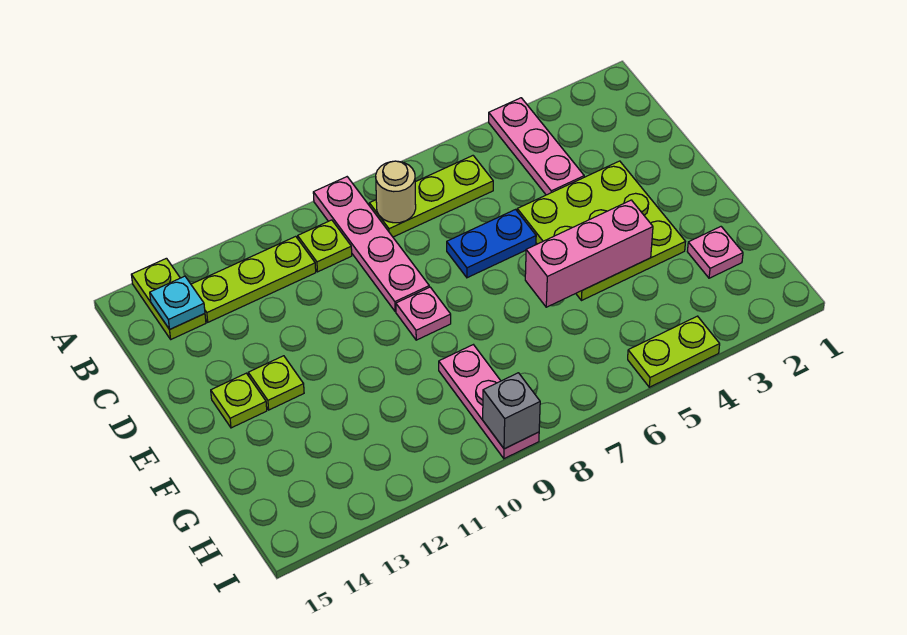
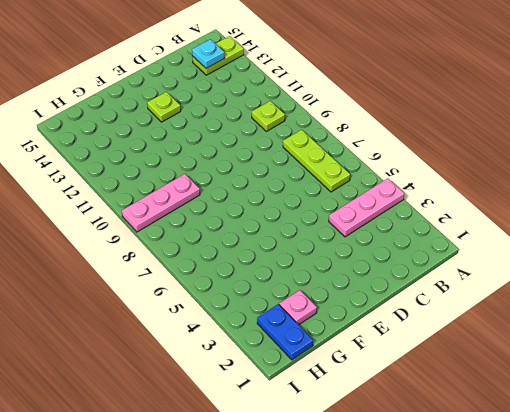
blue 1x2 plate [257,304,313,360] -> blue 1x2 plate moved to [447,210,536,278]
none -> pink 1x4 plate [313,177,429,311]
none -> lime 1x3 plate [191,236,316,322]
none -> lime 3x3 plate [517,161,685,301]

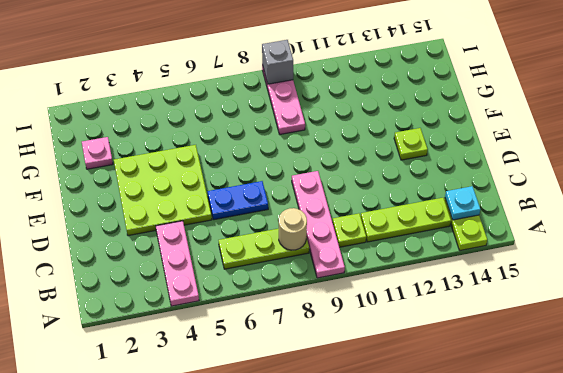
none -> pink 1x1 plate [396,287,451,340]
none -> lime 1x1 plate [211,373,267,428]
none -> lime 1x2 plate [628,316,720,387]

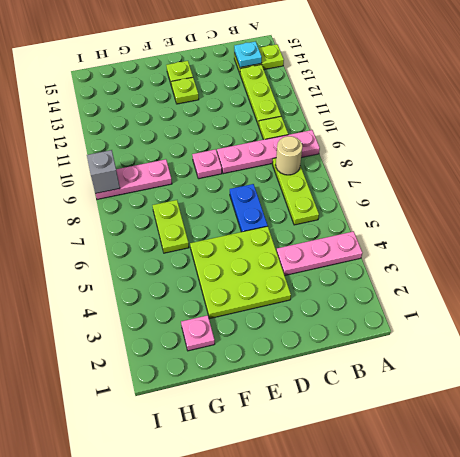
lime 1x2 plate [153,200,189,253] -> lime 1x2 plate moved to [628,316,720,387]
none -> pink 1x3 brick [525,200,653,307]

